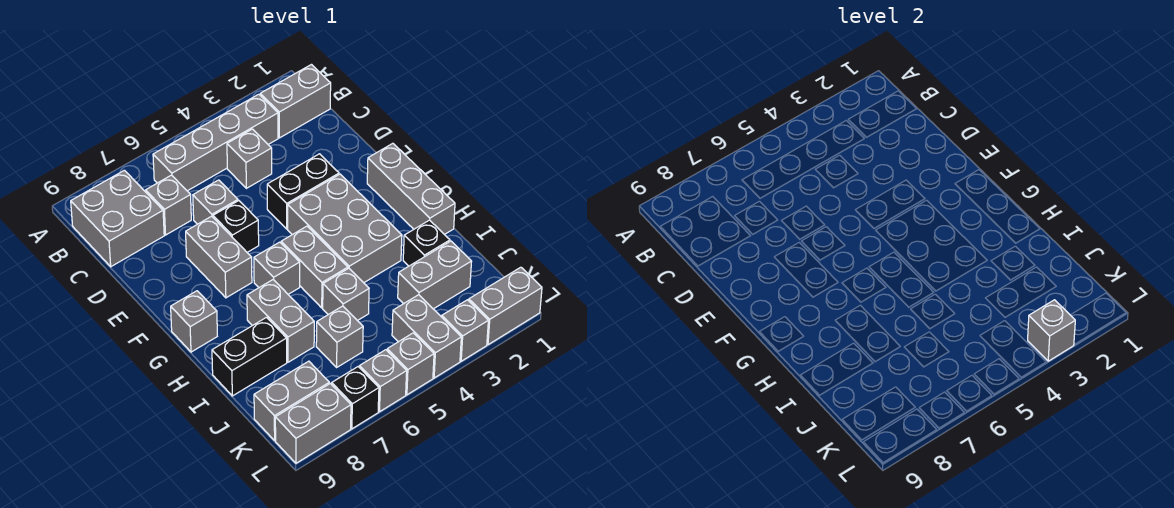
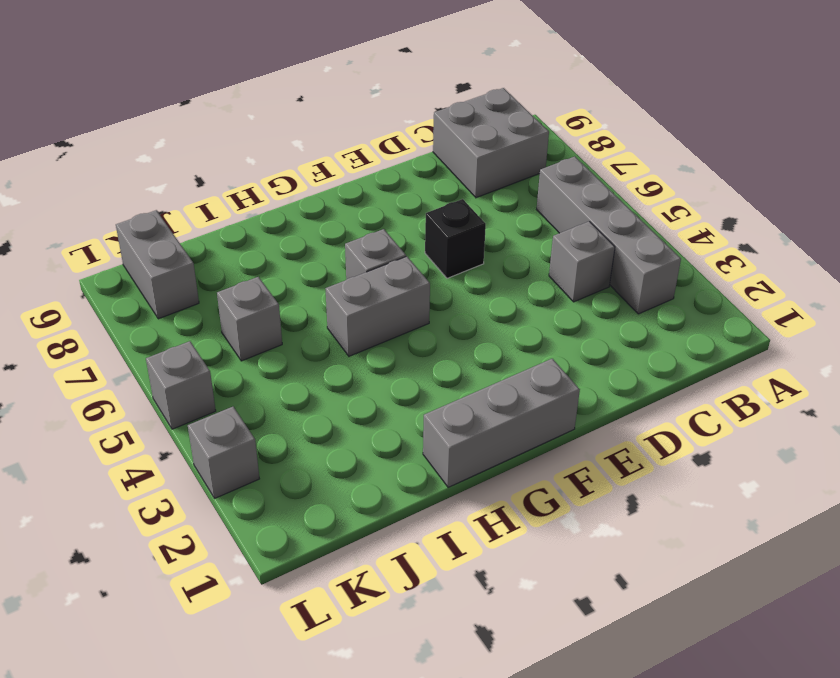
none -> grey 1x2 brick [260,65,331,138]
none -> grey 1x1 brick [146,175,191,235]
none -> grey 1x1 brick [193,180,238,224]

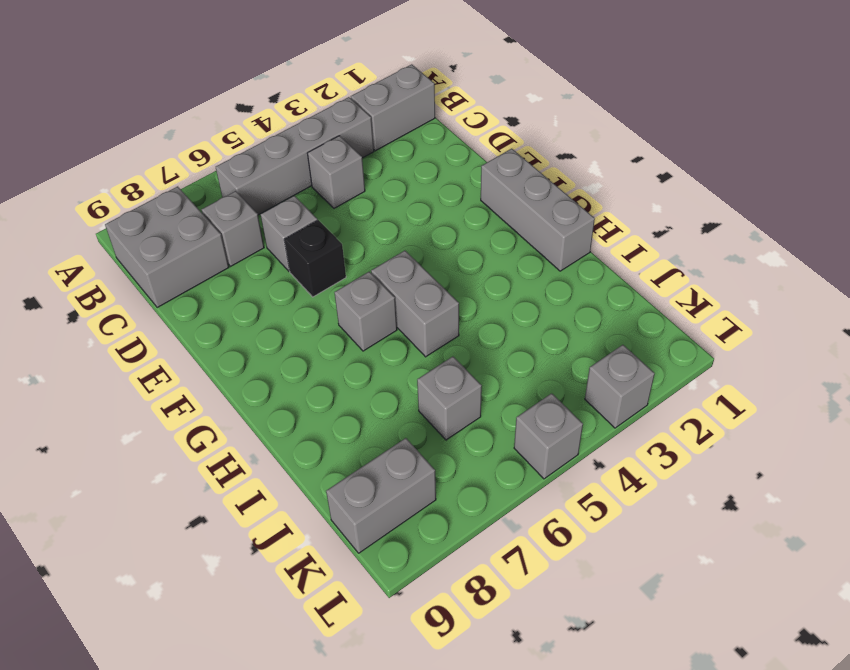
none -> black 1x2 brick [267,154,339,229]
none -> grey 1x2 brick [186,216,252,298]
none -> grey 2x3 brick [288,174,402,283]

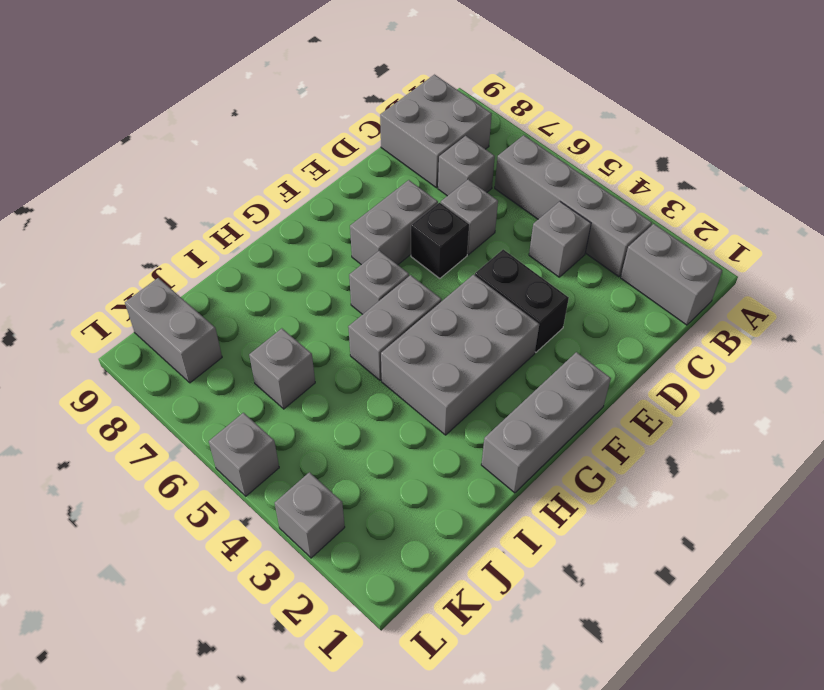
none -> grey 1x1 brick [171,291,217,352]
none -> grey 1x2 brick [247,280,314,362]
none -> black 1x1 brick [403,220,450,266]

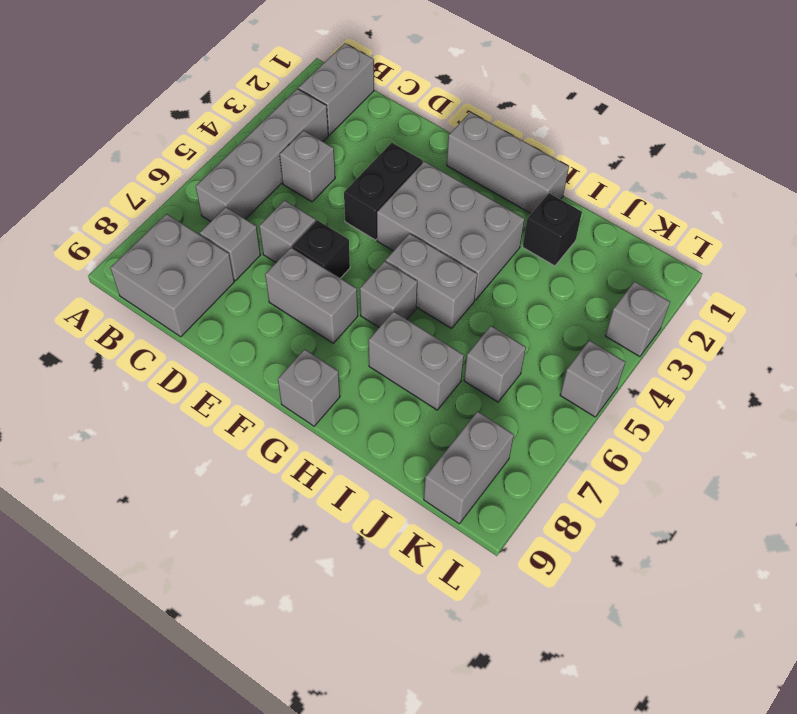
none -> grey 1x1 brick [323,268,369,321]
none -> black 1x2 brick [212,317,287,396]
none -> grey 1x2 brick [398,241,472,309]

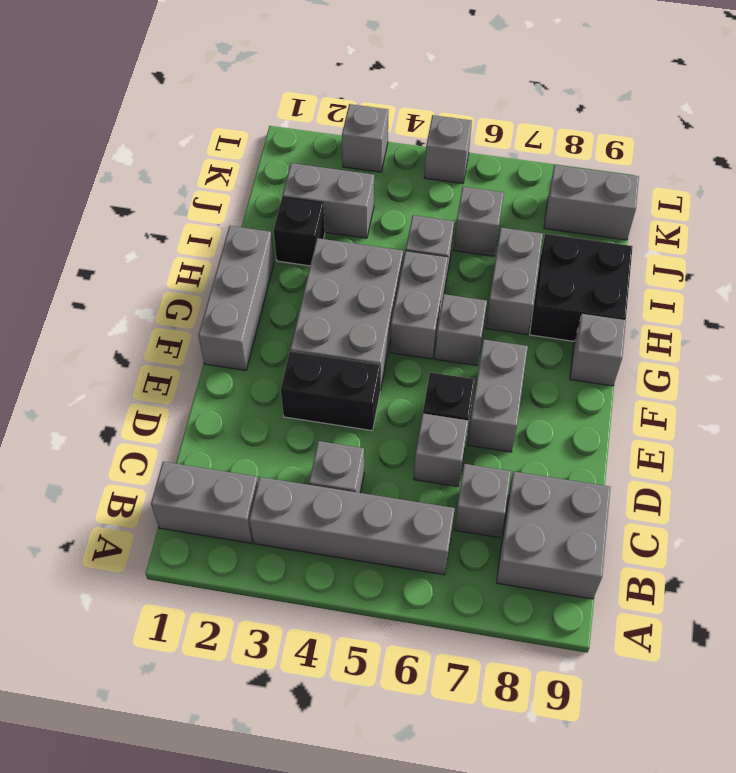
black 2x2 brick [530,234,633,341] -> black 1x2 brick [212,317,287,396]
none -> grey 1x2 brick [392,295,461,378]
none -> grey 1x2 brick [469,267,542,345]
none -> grey 1x1 brick [360,350,407,412]

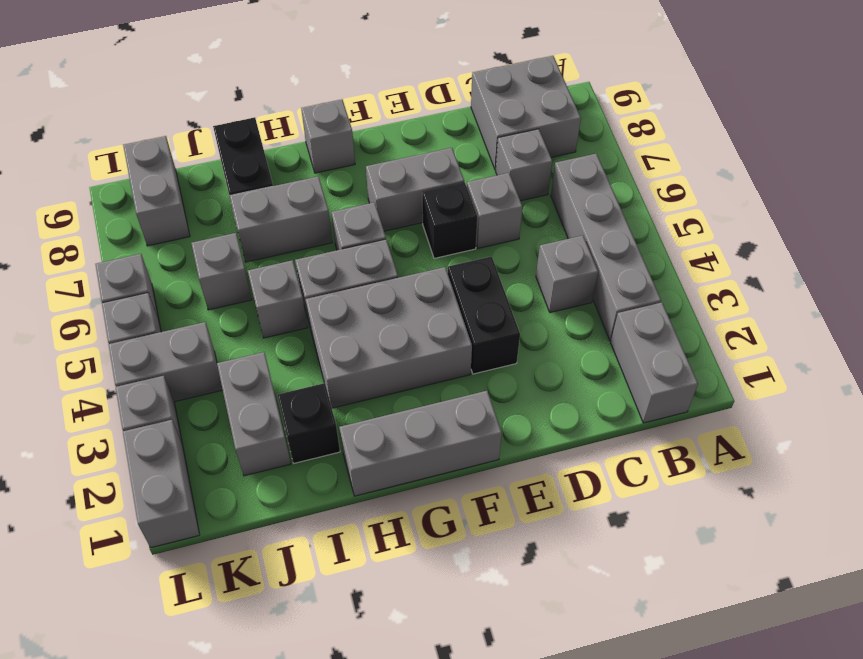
none -> black 1x1 brick [332,367,379,429]
none -> grey 1x2 brick [275,383,351,463]
none -> grey 1x1 brick [1028,300,1075,361]

